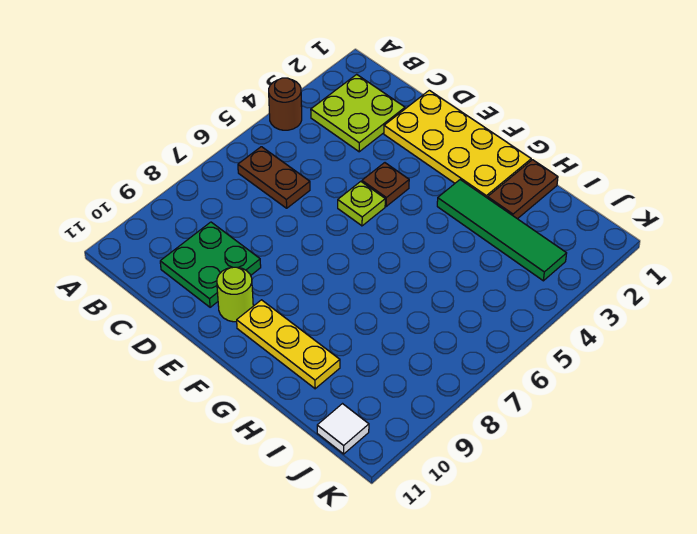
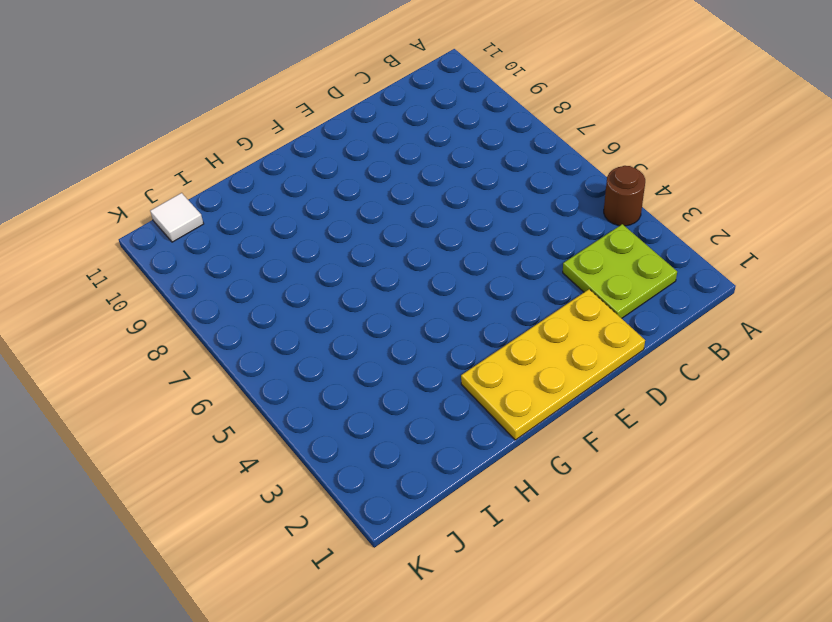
none -> brown 1x2 plate [238,147,310,208]
none -> green 2x2 plate [160,222,261,307]
none -> brown 1x1 plate [362,163,409,206]

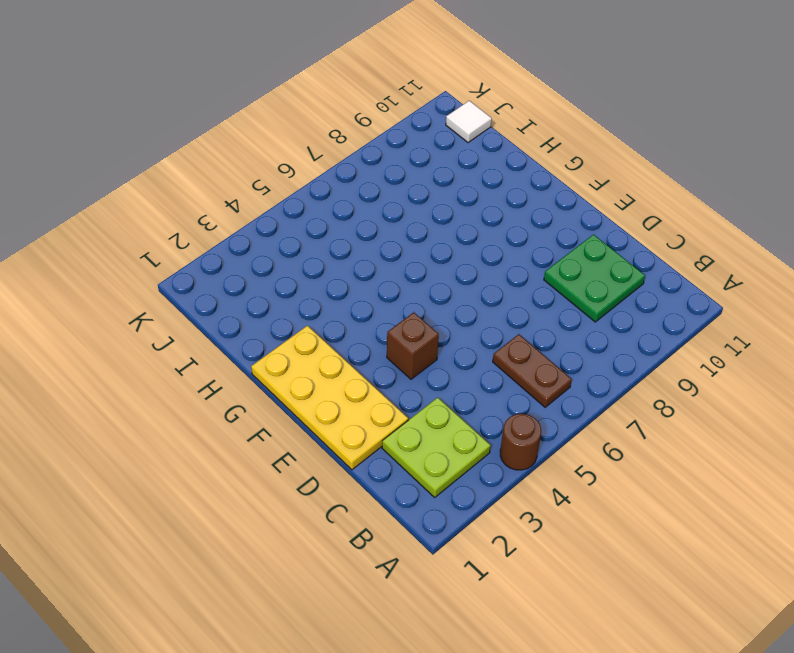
brown 1x1 brick [387,312,439,379] -> brown 1x1 plate [362,163,409,206]
none -> lime 1x1 plate [338,181,385,226]
none -> lime 1x1 round brick [217,267,253,322]
none -> yellow 1x3 plate [237,300,340,389]

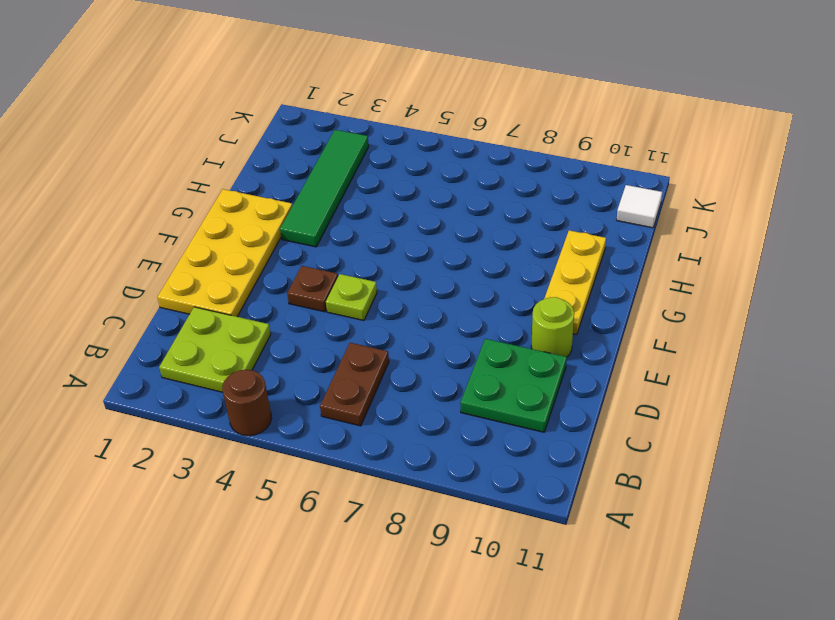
none -> brown 1x2 plate [488,160,558,219]

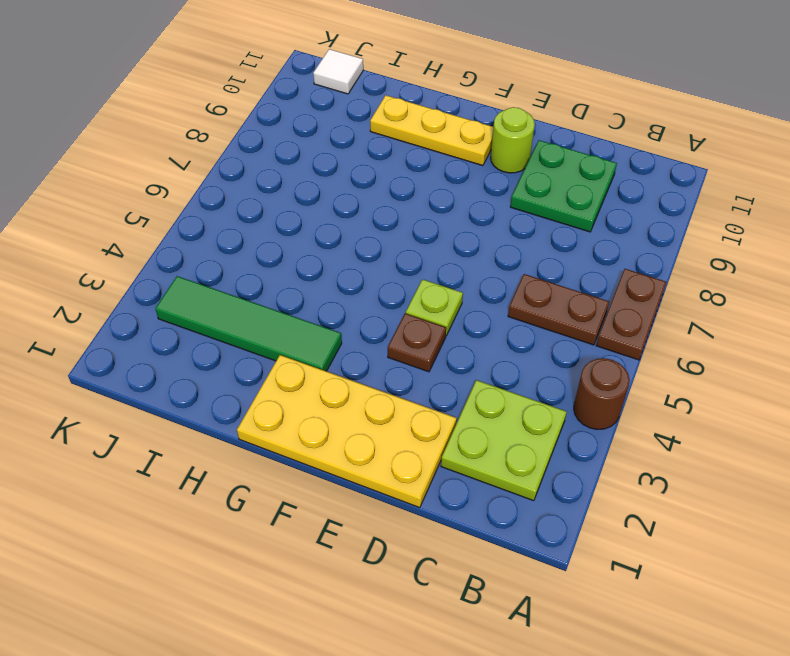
brown 1x2 plate [596,269,666,360] -> brown 1x2 plate moved to [488,160,558,219]

